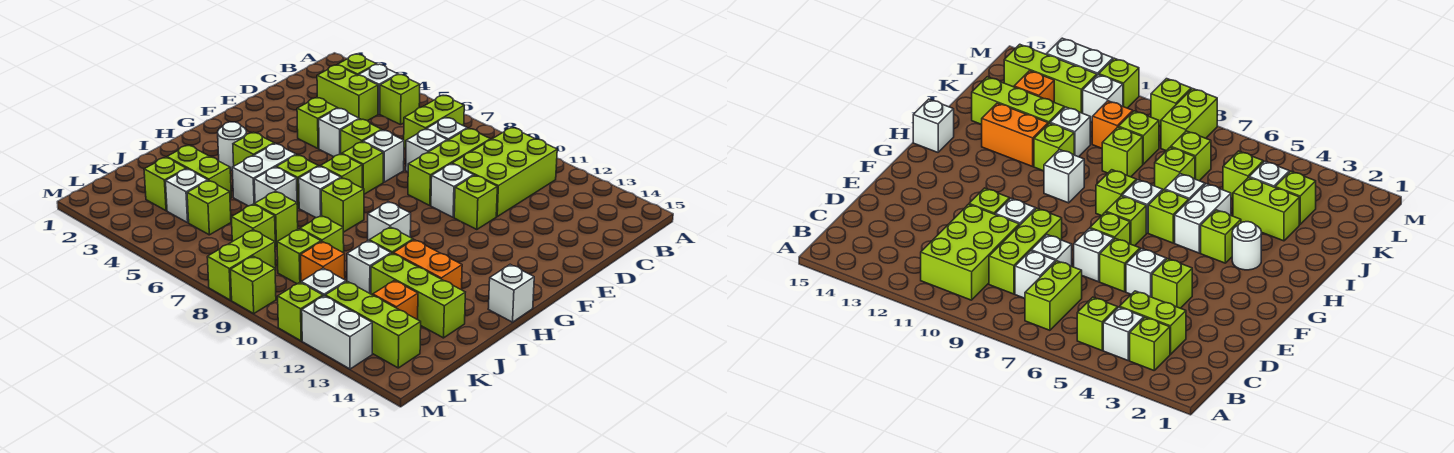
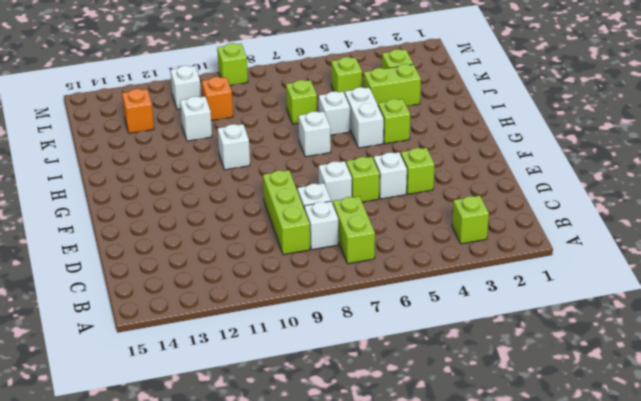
none -> white 1x1 brick [359,64,398,114]
none -> lime 1x1 brick [380,75,420,125]
none -> lime 2x3 brick [452,128,557,216]
none -> lime 1x2 brick [317,65,378,121]

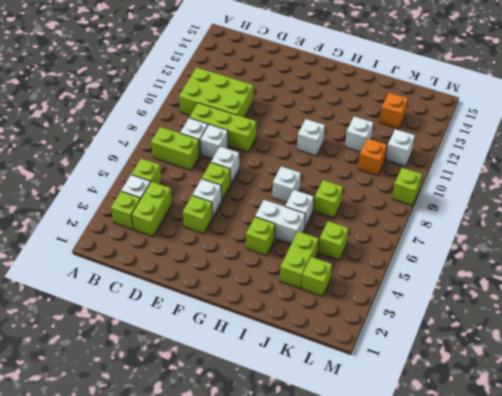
none -> white 1x1 brick [431,164,474,217]
none -> lime 1x1 brick [454,175,497,230]
none -> lime 1x1 brick [342,142,383,194]
none -> lime 1x1 brick [320,154,362,188]

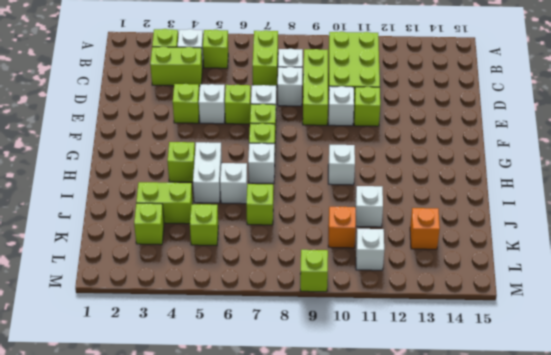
none -> white 1x1 round brick [218,122,246,170]
none -> lime 1x1 brick [276,155,318,208]
none -> lime 1x1 brick [321,178,364,232]
none -> white 1x1 brick [488,264,534,322]

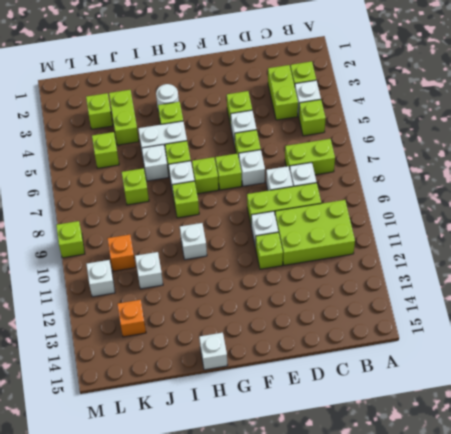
none -> lime 1x1 brick [369,227,413,254]
none -> orange 1x2 brick [393,240,462,290]
none -> lime 1x1 brick [300,216,344,253]
none -> lime 1x3 brick [371,253,465,338]

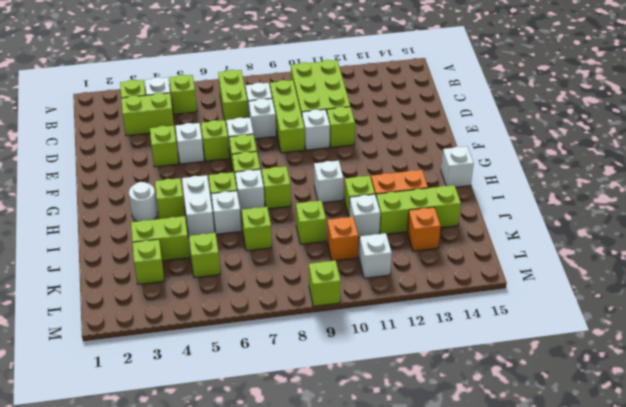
none -> white 1x1 brick [166,169,208,223]
none -> lime 1x1 brick [231,204,275,242]
none -> lime 1x1 brick [277,229,321,284]
none -> lime 1x2 brick [207,230,276,300]

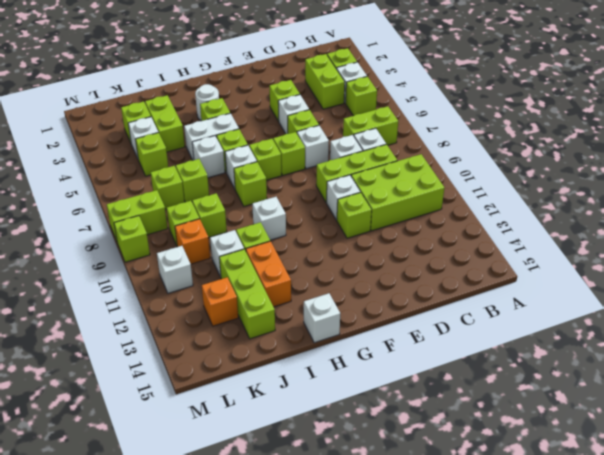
none -> lime 1x3 brick [325,281,421,368]
none -> lime 1x1 brick [278,283,323,341]
none -> white 1x2 brick [302,296,372,369]

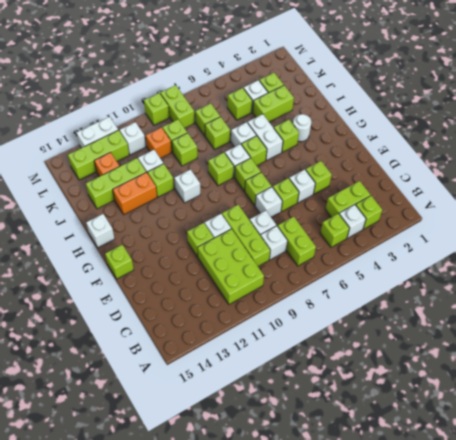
lime 1x1 brick [105,245,134,279] -> lime 1x1 brick moved to [278,283,323,341]

